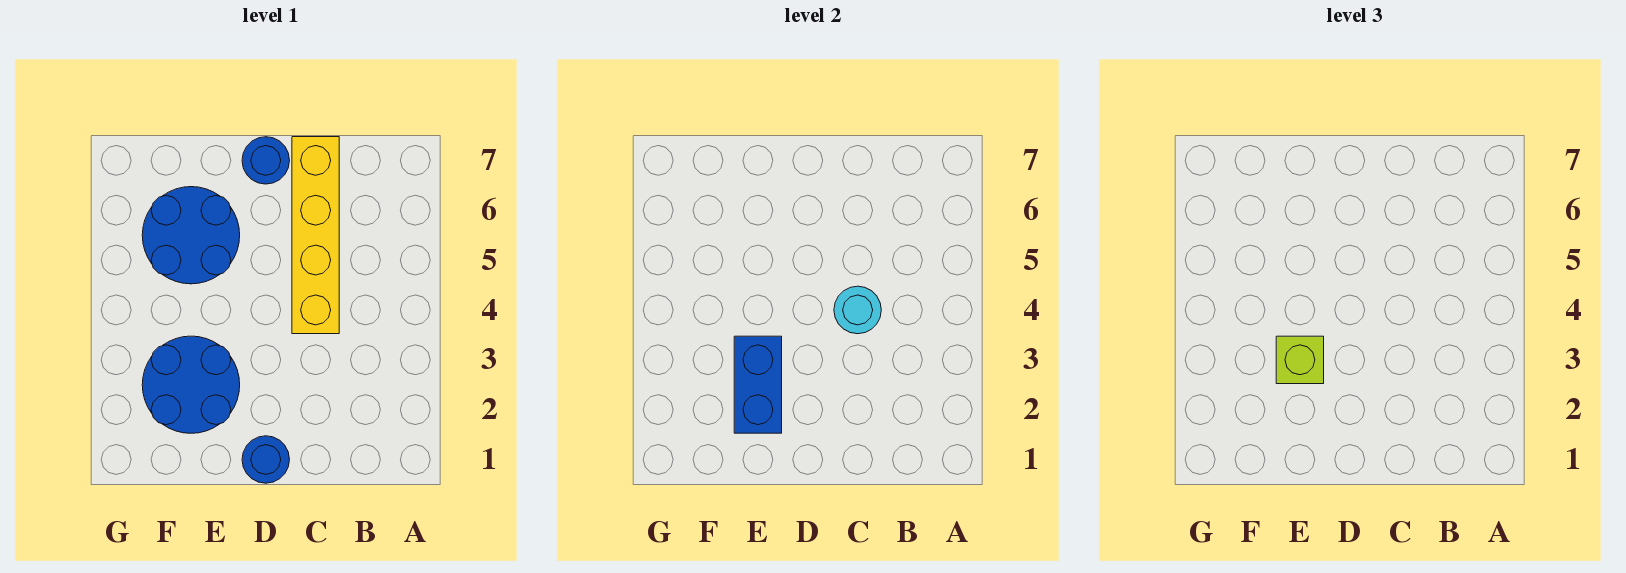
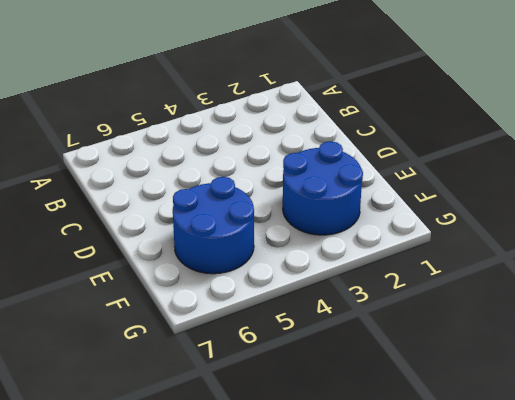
none -> yellow 1x4 brick [292,137,339,334]
none -> blue 1x1 round brick [242,436,290,483]

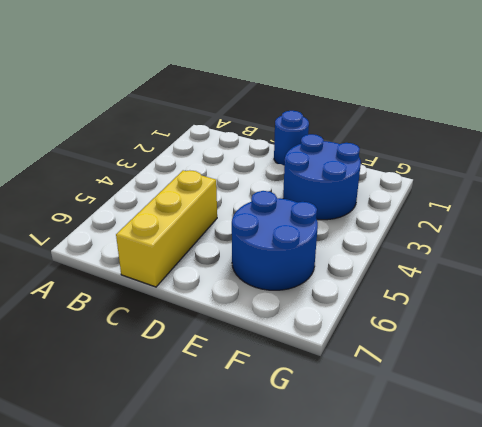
yellow 1x3 brick [116,170,217,287] -> yellow 1x4 brick [292,137,339,334]
none -> blue 1x1 round brick [242,137,290,184]
none -> cyan 1x1 round brick [834,286,881,334]

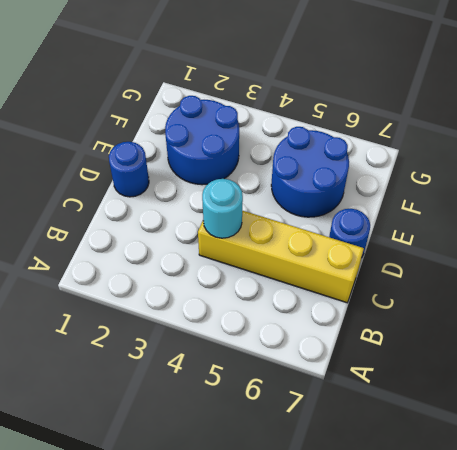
none -> blue 1x2 brick [734,336,782,433]
none -> lime 1x1 brick [1276,336,1324,384]

